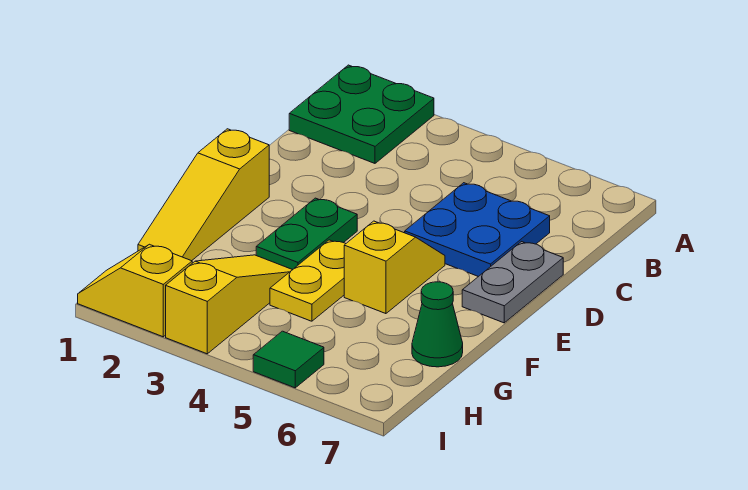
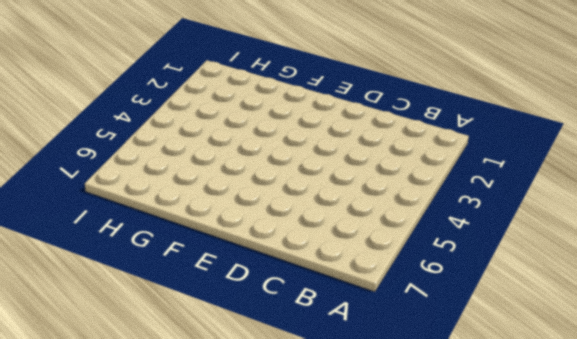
none -> green 2x2 plate [289,65,434,163]
none -> blue 2x2 plate [405,183,550,277]

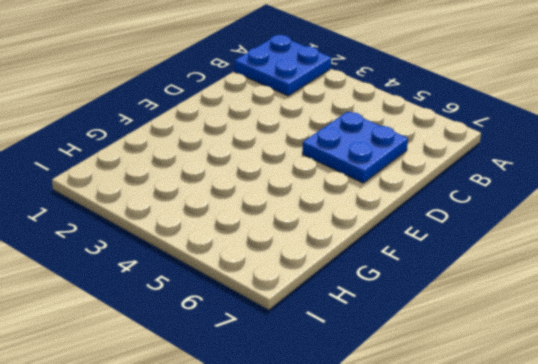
blue 2x2 plate [234,35,331,96] -> green 2x2 plate [289,65,434,163]
none -> grey 1x2 plate [462,242,563,323]
none -> yellow 1x3 slope [138,129,269,261]

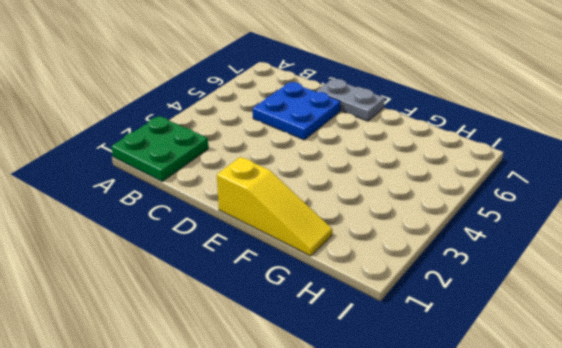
none -> green 1x2 plate [256,198,357,270]
none -> yellow 1x2 slope [344,221,445,314]

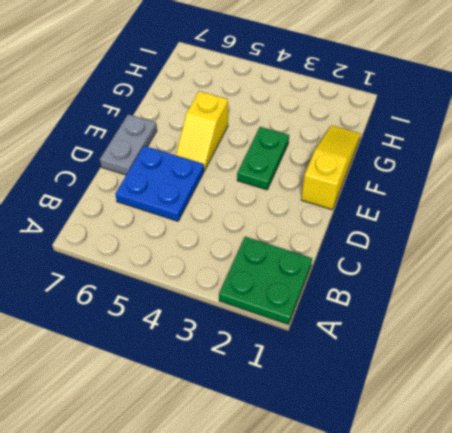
none -> yellow 1x2 plate [270,240,346,321]
none -> yellow 1x3 slope [166,255,292,354]

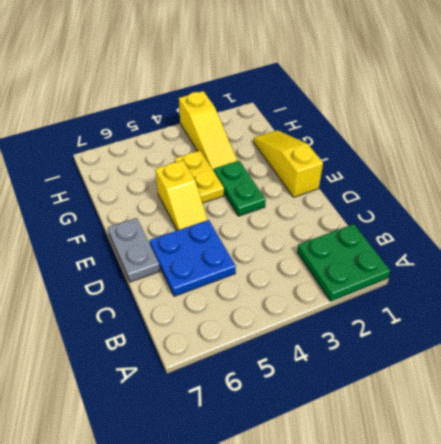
none -> green 1x1 cone [412,282,463,367]
none -> yellow 1x2 slope [78,244,192,337]

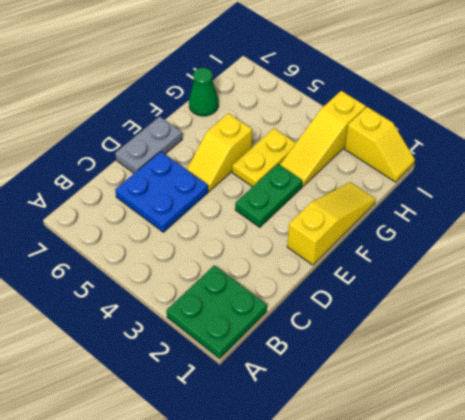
none -> green 1x1 tile [253,331,324,388]

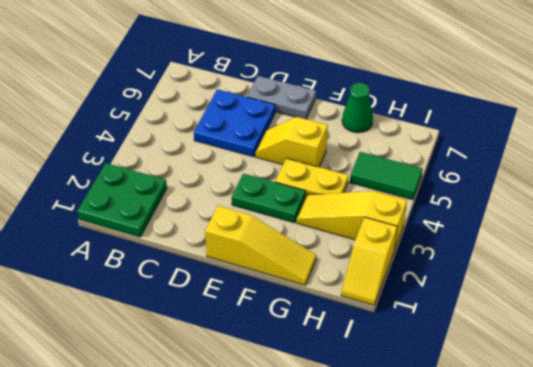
green 1x2 tile [350,152,423,200] -> green 1x1 tile [253,331,324,388]

